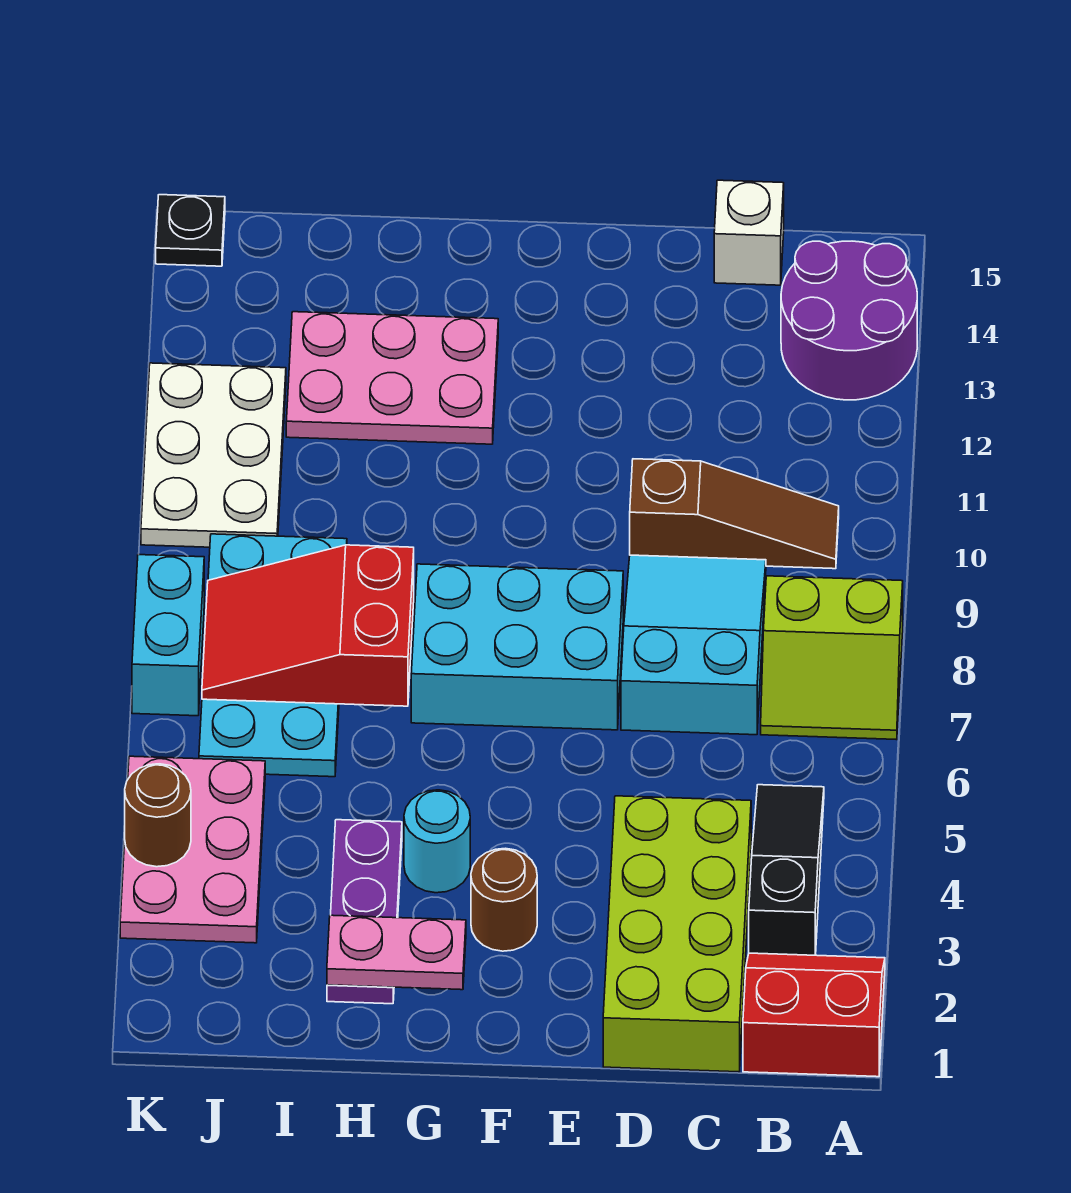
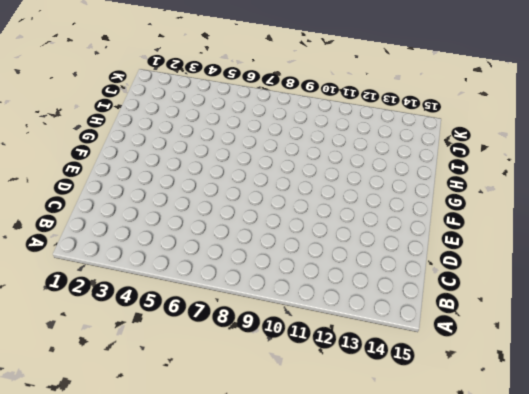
none -> red 2x2 slope [743,953,885,1077]
none -> lime 2x2 slope [761,576,903,740]
none -> purple 2x2 round brick [781,241,917,400]

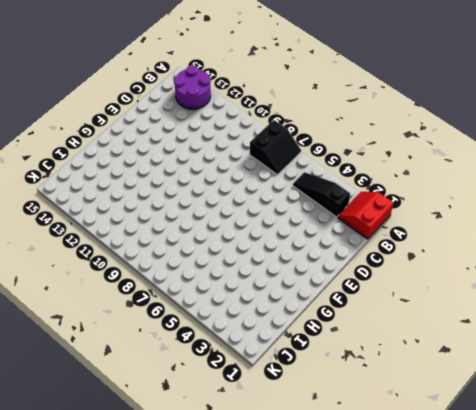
black 2x2 slope [250,120,301,175] -> lime 2x2 slope [761,576,903,740]
none -> brown 1x3 slope [630,459,839,569]
none -> lime 2x4 brick [603,796,751,1072]
none -> cyan 2x3 slope [621,555,766,735]

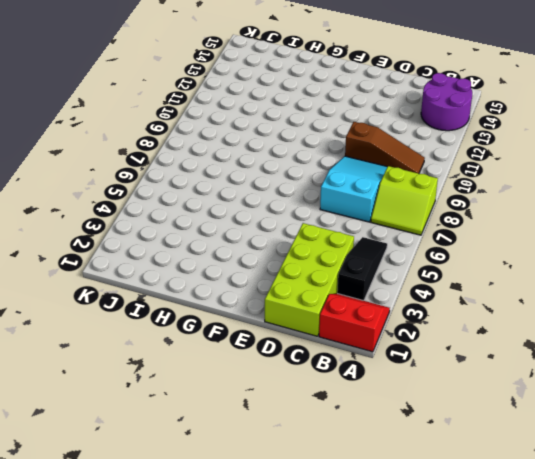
none -> white 1x1 brick [714,180,784,285]
none -> cyan 2x3 brick [411,564,623,730]
none -> brown 1x1 round brick [471,848,537,951]

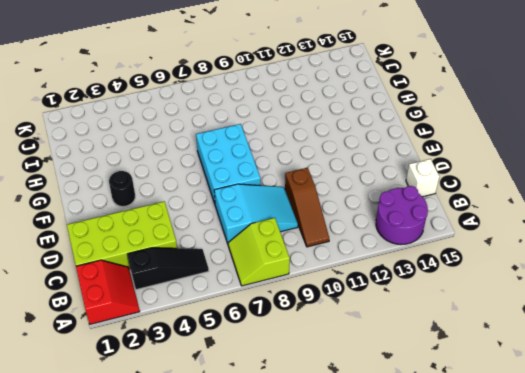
black 1x1 round brick [109,171,135,207] -> brown 1x1 round brick [471,848,537,951]
none -> cyan 1x1 round brick [404,790,470,893]
none -> pink 2x3 plate [286,312,498,444]
none -> purple 1x3 plate [327,820,402,1004]

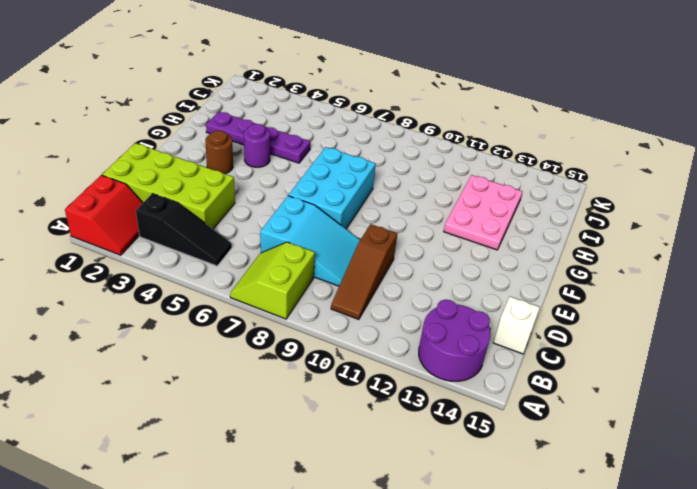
purple 1x1 round brick [244,124,270,167] -> cyan 1x1 round brick [404,790,470,893]
purple 1x4 plate [206,112,311,163] -> purple 1x3 plate [327,820,402,1004]
none -> cyan 2x4 plate [199,534,347,777]
none -> pink 2x3 plate [120,756,265,943]
none -> white 2x3 plate [141,363,286,547]

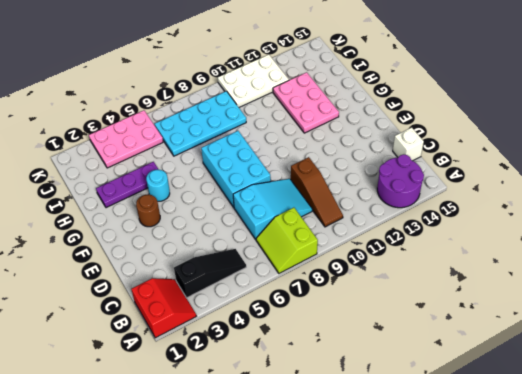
none -> lime 2x4 brick [603,796,751,1072]
none -> cyan 1x2 brick [132,555,204,716]
none -> black 1x1 plate [156,195,225,266]

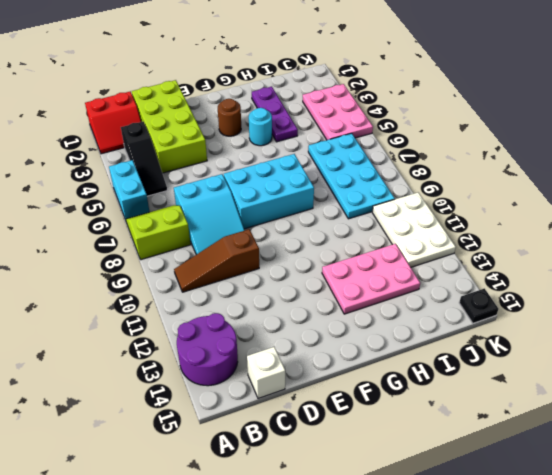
cyan 1x2 brick [109,160,150,220] -> cyan 1x2 brick moved to [132,555,204,716]
none -> pink 1x2 plate [327,915,466,990]
none -> red 2x3 slope [202,545,414,706]
none -> brown 1x1 round brick [125,764,191,867]

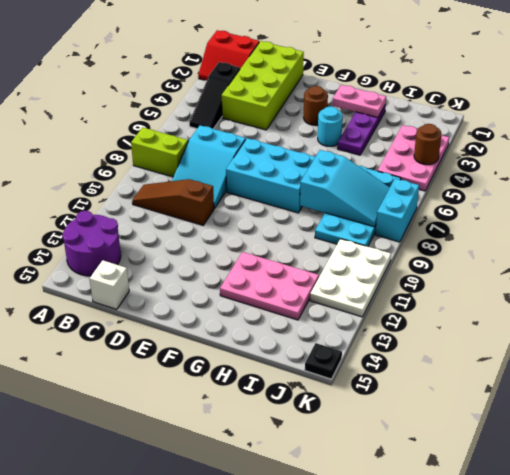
cyan 2x3 slope [300,150,390,227] -> red 2x3 slope [202,545,414,706]

